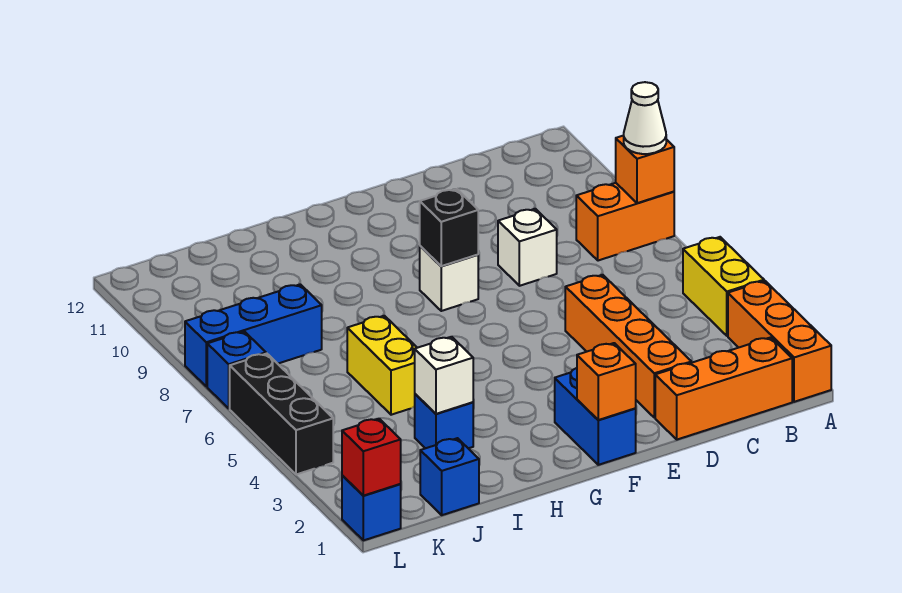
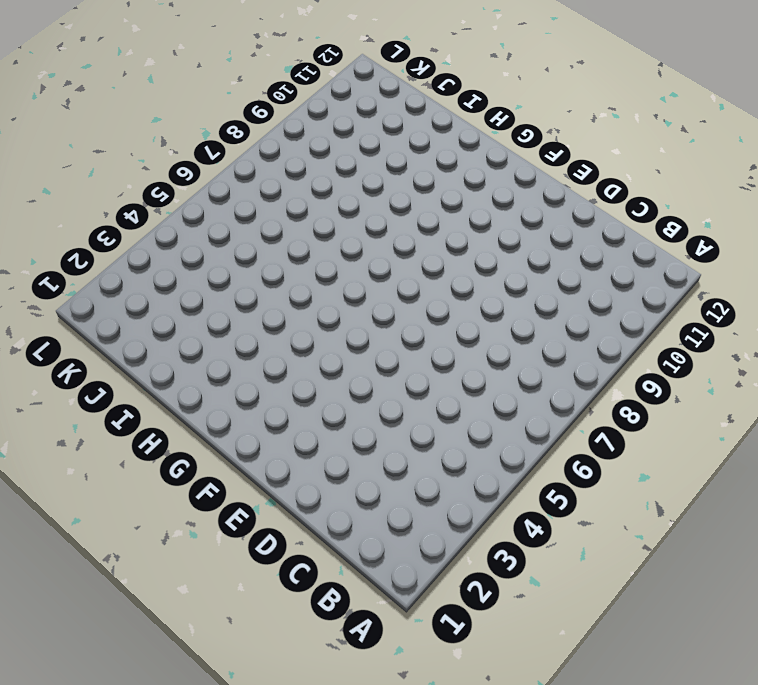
none -> orange 1x3 brick [728,281,831,402]
none -> yellow 1x2 brick [683,237,764,336]
none -> orange 1x2 brick [576,183,674,261]

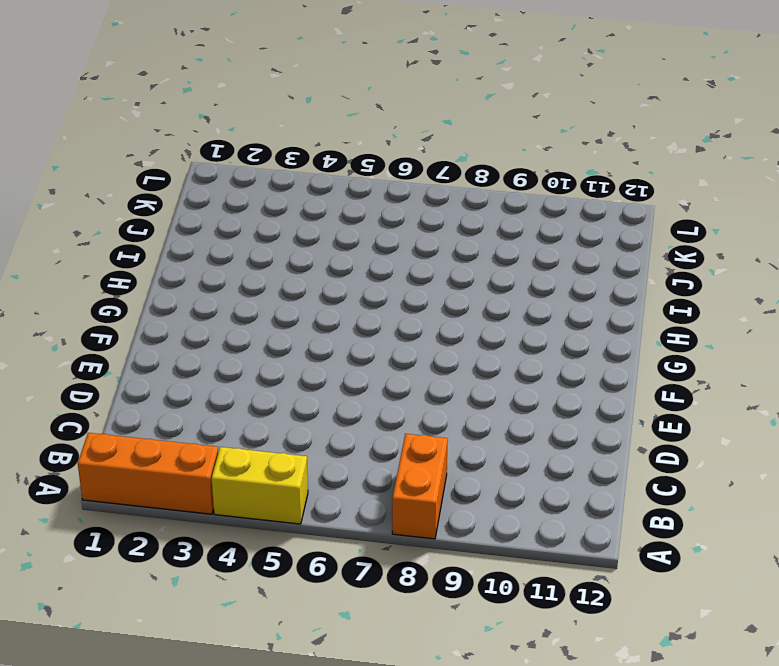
none -> orange 1x3 brick [655,337,792,440]
none -> orange 1x4 brick [565,275,691,418]
none -> white 1x1 brick [498,209,557,286]

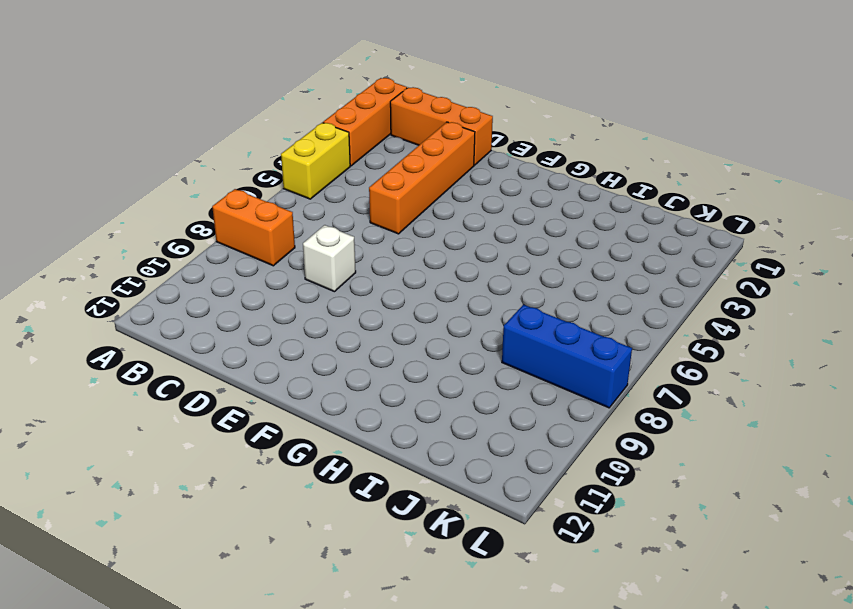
none -> blue 1x2 brick [555,368,636,465]
none -> white 1x1 brick [420,246,478,311]
none -> blue 1x1 brick [415,394,473,448]

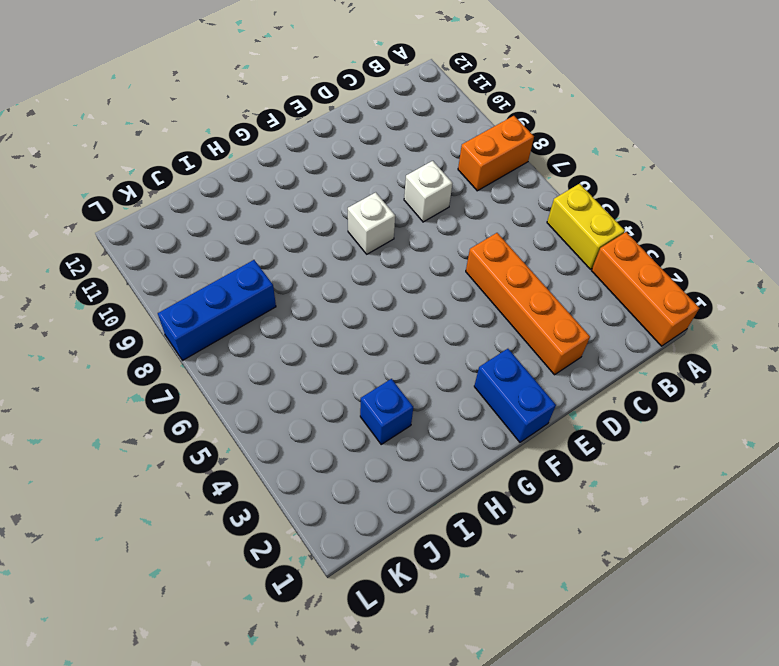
none -> orange 1x3 brick [655,337,792,440]
none -> yellow 1x2 brick [347,316,417,415]
none -> blue 1x1 brick [420,438,479,515]

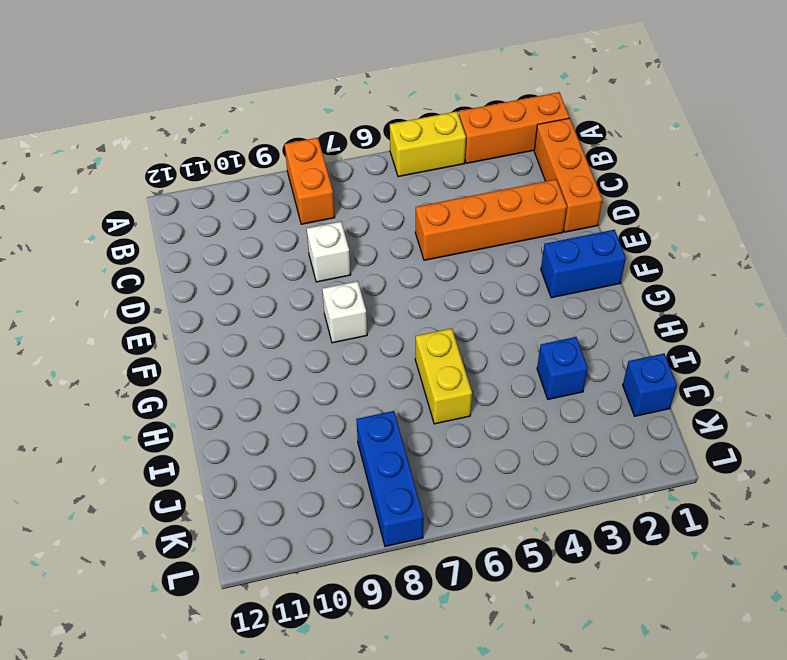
yellow 1x2 brick [415,328,472,424] -> yellow 1x2 brick turned to [347,316,417,415]
none -> blue 1x1 brick [342,476,401,540]
none -> black 1x3 brick [230,354,333,475]
none -> blue 1x1 brick [207,332,266,408]

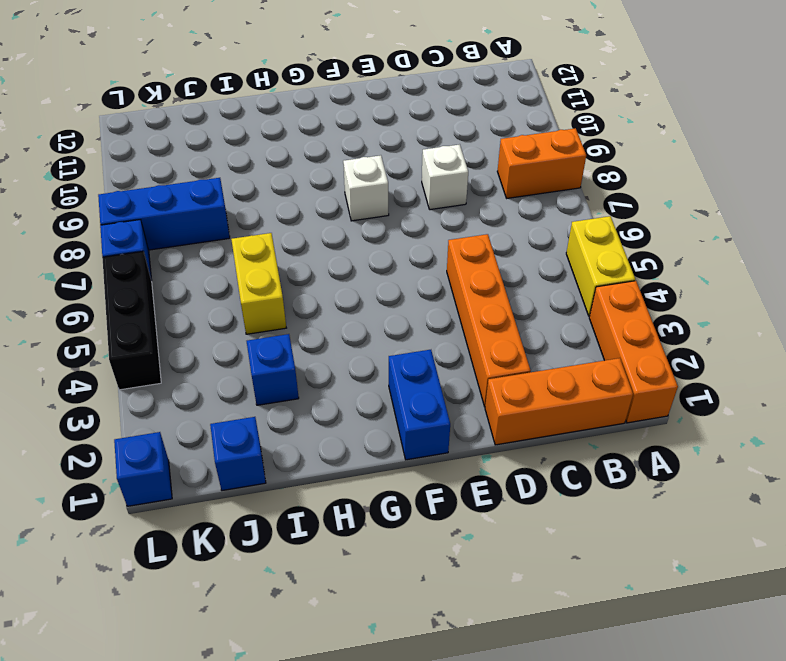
none -> orange 1x1 brick [616,135,674,203]
none -> orange 1x1 brick [577,343,636,420]
none -> black 1x1 brick [420,189,478,266]

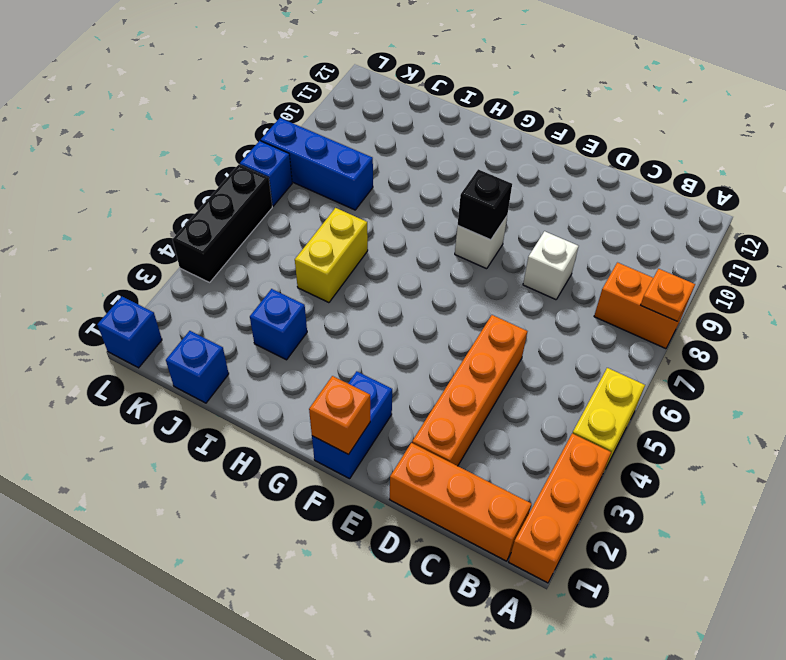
orange 1x1 plate [641,269,695,321] -> orange 1x1 brick [616,135,674,203]
none -> white 1x1 brick [415,337,473,414]
none -> red 1x1 brick [342,419,401,496]
none -> white 1x1 cone [624,82,666,154]

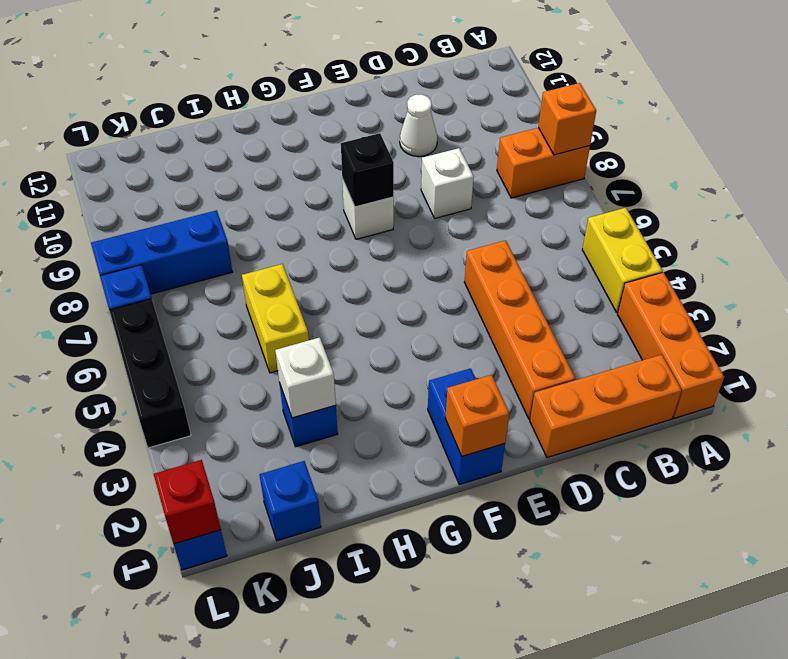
white 1x1 cone [400,94,437,156] -> white 1x1 cone moved to [624,82,666,154]

